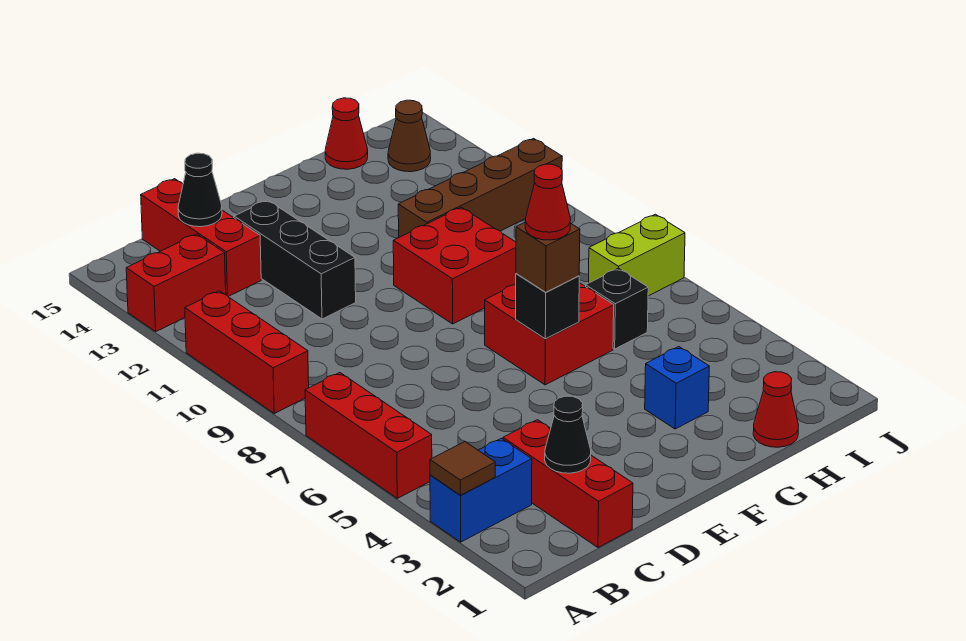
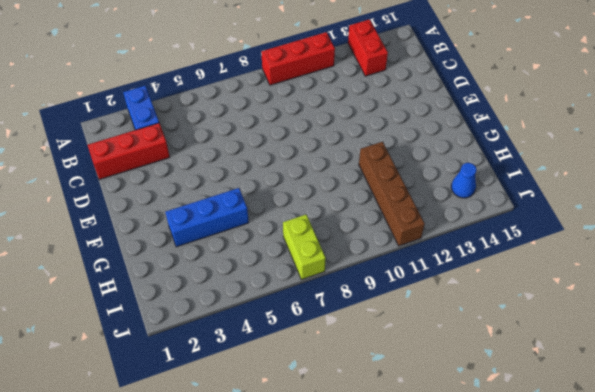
blue 1x3 brick [165,188,249,247] -> blue 1x1 brick [645,347,709,429]
blue 1x1 cone [451,163,477,198] -> brown 1x1 cone [388,100,431,172]
none -> red 1x3 brick [305,373,432,498]
none -> red 1x3 brick [141,179,261,296]
none -> black 1x3 brick [234,200,356,319]

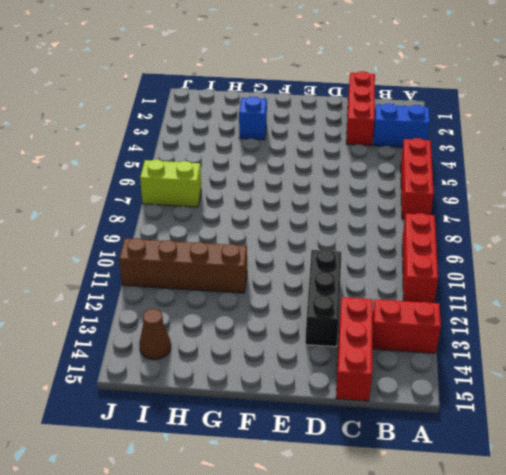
none -> red 2x2 brick [485,283,614,385]
none -> red 2x2 brick [393,207,516,324]
none -> red 1x1 cone [753,372,799,447]

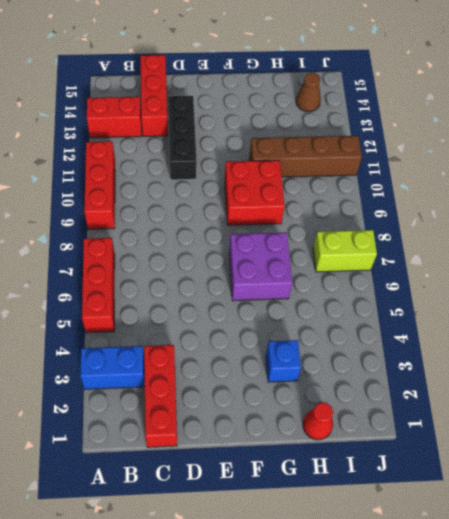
purple 2x2 brick [229,233,292,301] -> red 2x2 brick [485,283,614,385]
none -> black 1x1 brick [586,268,648,349]
none -> red 1x1 cone [325,98,368,169]
none -> brown 1x1 tile [430,441,495,495]

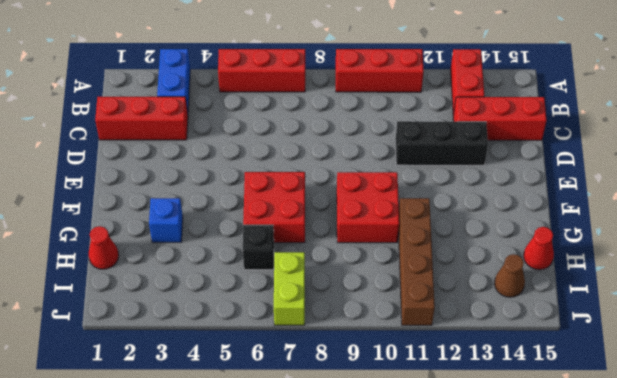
none -> brown 1x1 tile [430,441,495,495]
none -> black 1x1 cone [545,396,591,473]
none -> black 1x1 cone [178,153,222,227]

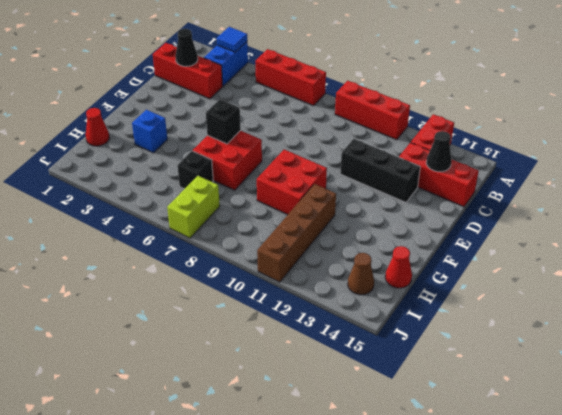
blue 1x1 tile [217,27,247,52] -> brown 1x1 tile [430,441,495,495]
none -> brown 1x1 brick [516,223,580,292]
none -> red 1x1 cone [525,164,570,240]

